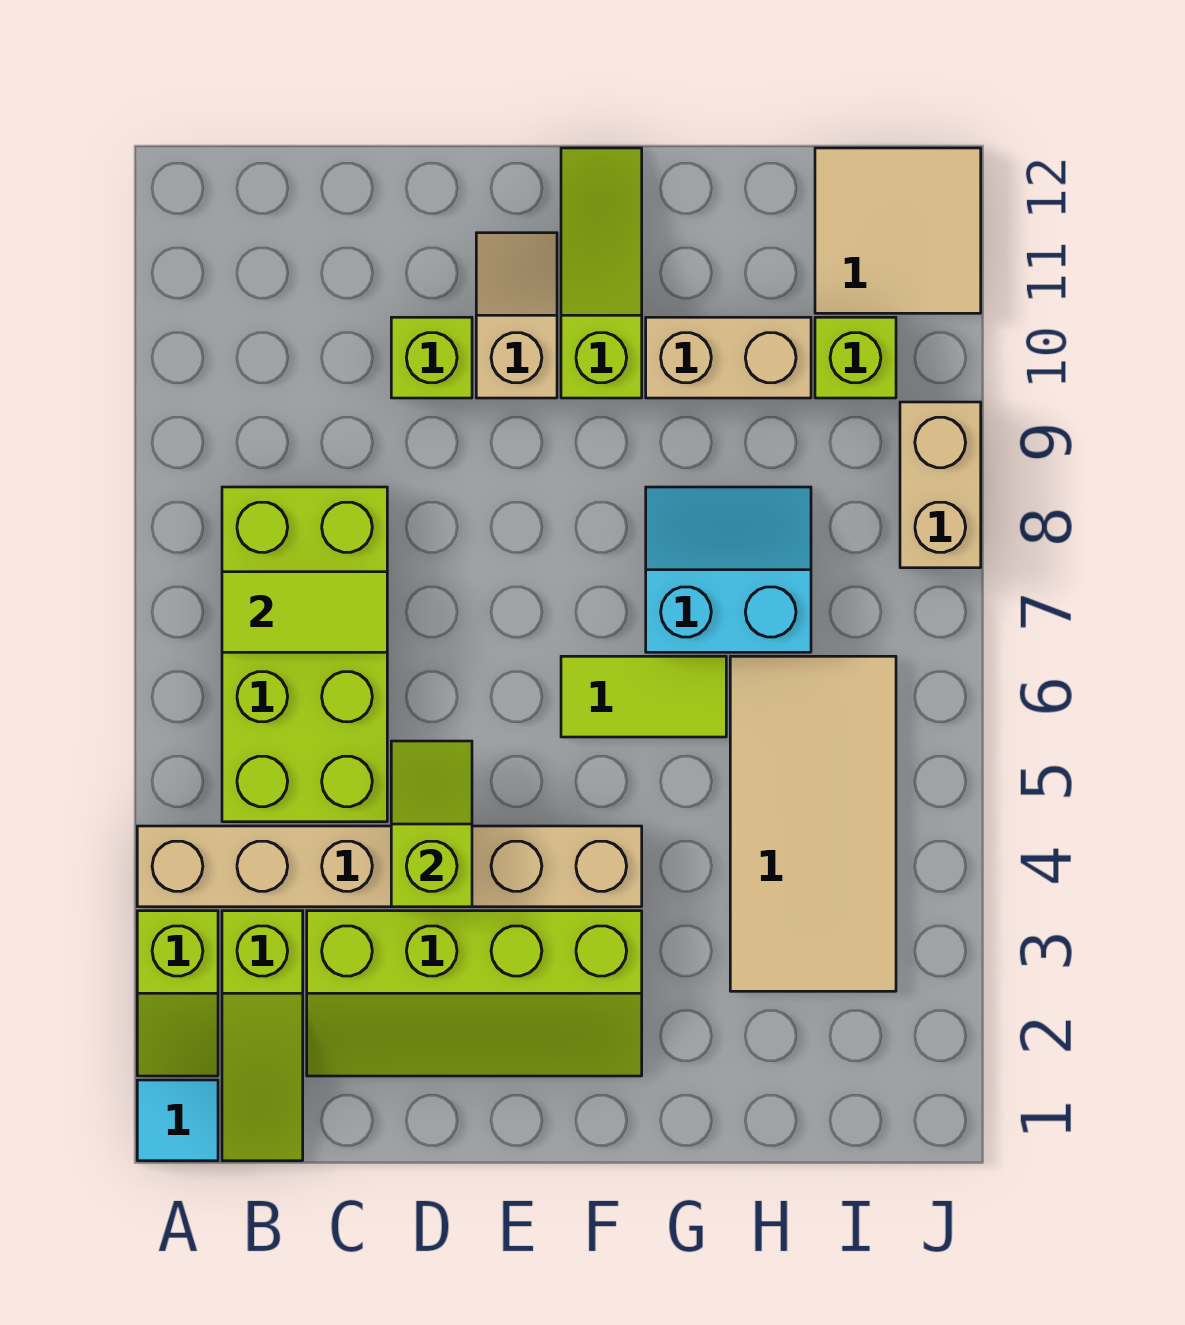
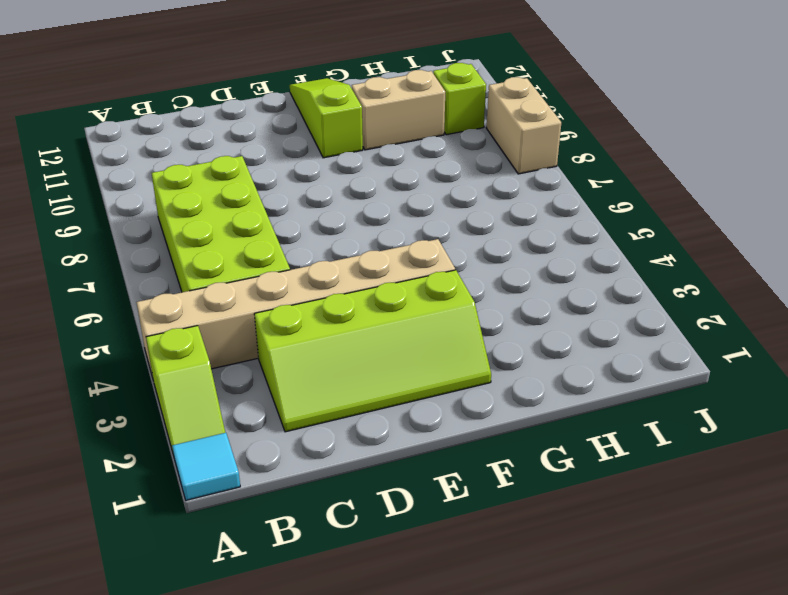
none -> lime 1x3 slope [222,911,303,1161]
none -> lime 1x1 brick [391,317,472,398]
none -> tan 1x2 slope [476,233,557,398]

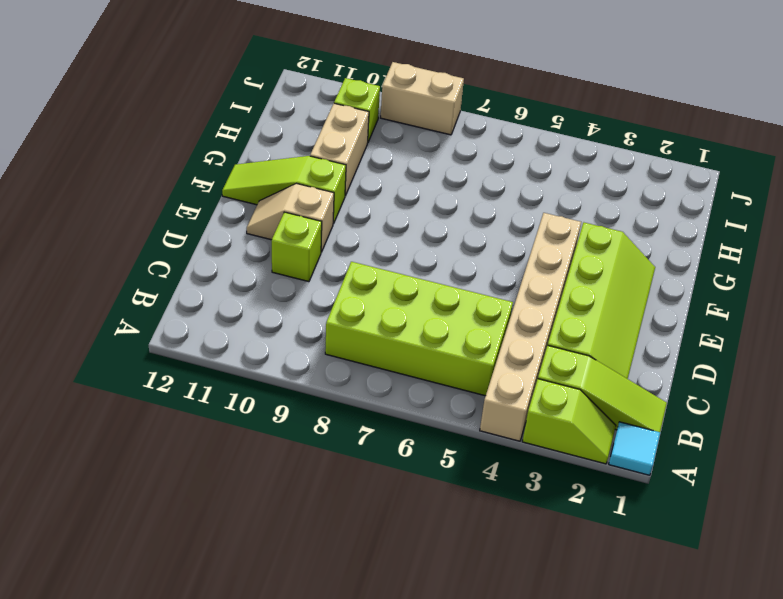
none -> lime 1x2 tile [561,656,726,737]
none -> cyan 2x2 slope [646,487,811,652]
none -> tan 2x4 tile [730,656,896,991]

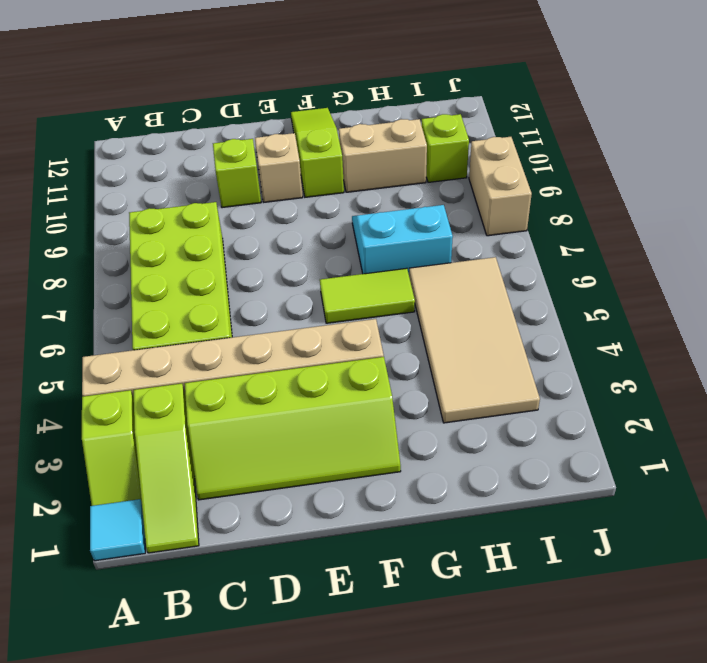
none -> tan 2x2 tile [815,148,981,313]
none -> lime 1x2 tile [222,572,387,652]
none -> lime 1x2 slope [391,741,472,907]

